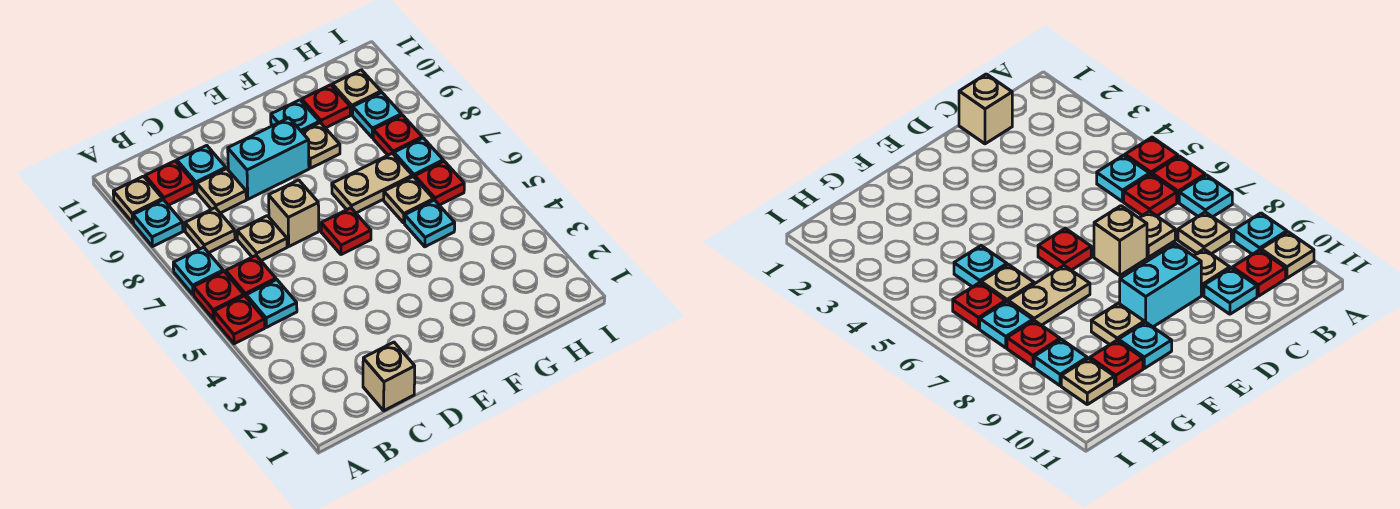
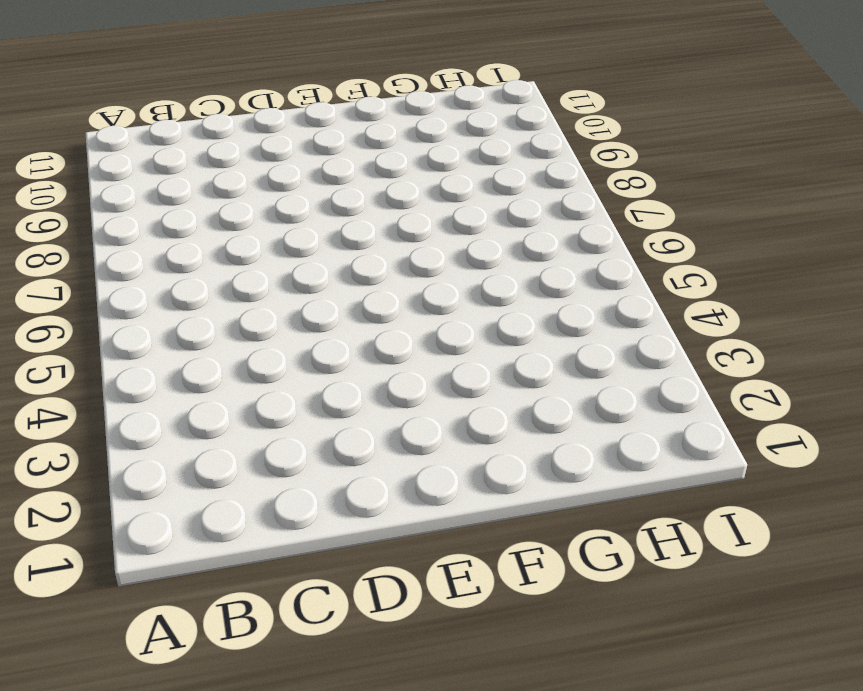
none -> red 1x1 plate [214,296,265,344]
none -> red 1x1 plate [194,271,244,319]
none -> cyan 1x1 plate [173,247,223,295]

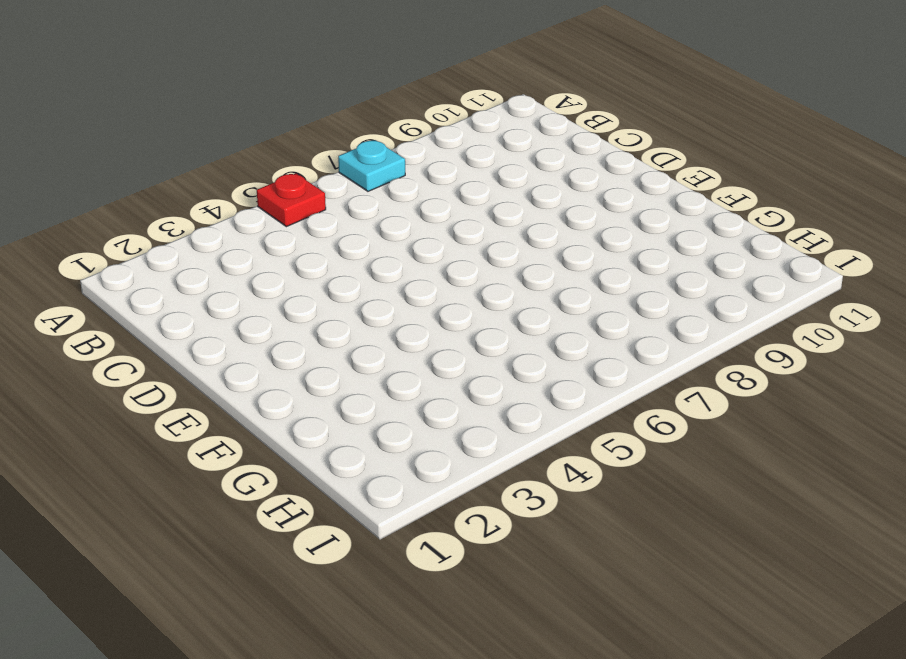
none -> red 1x1 plate [194,271,244,319]
none -> cyan 1x1 plate [133,200,183,246]
none -> tan 1x1 plate [113,176,163,223]

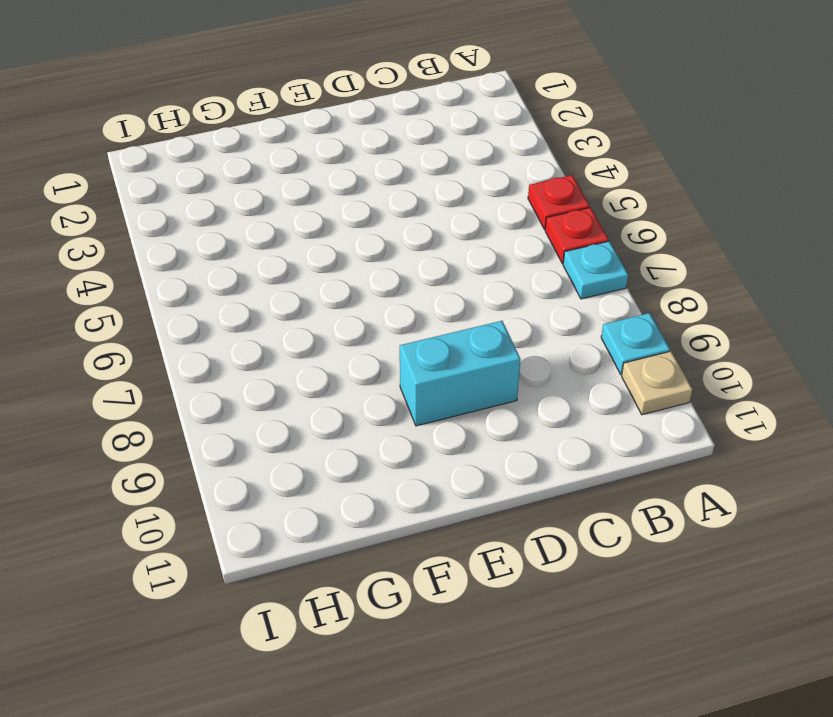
none -> cyan 1x1 plate [246,280,297,327]
none -> red 1x1 plate [226,256,276,296]
none -> tan 1x1 plate [185,208,235,253]

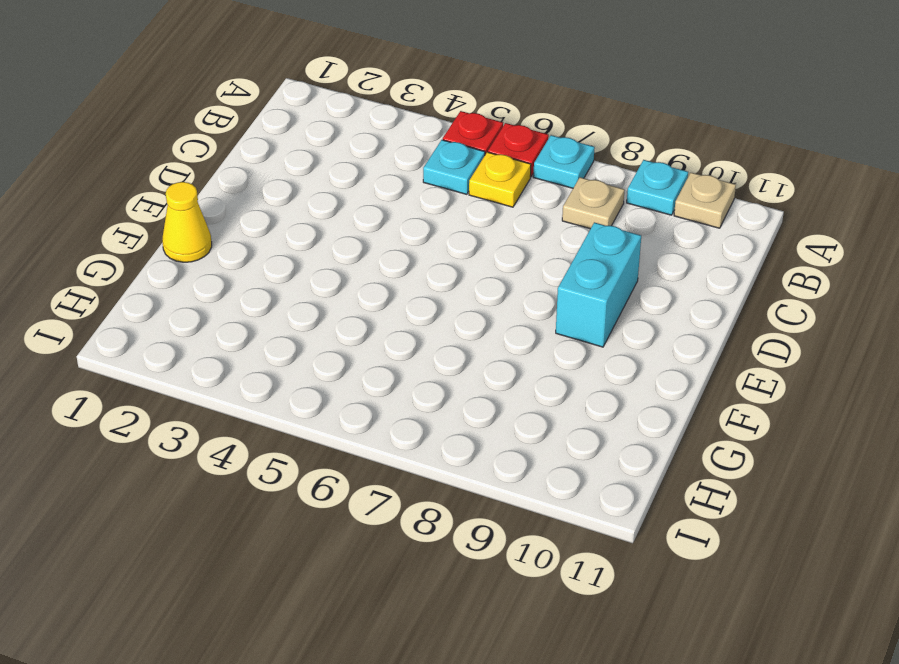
yellow 1x1 plate [469,152,531,207] -> red 1x1 plate [226,256,276,296]
yellow 1x1 cone [162,182,212,262] -> none
none -> red 1x1 plate [145,161,195,205]
none -> tan 1x1 brick [363,342,415,411]
none -> tan 1x1 plate [237,216,287,261]

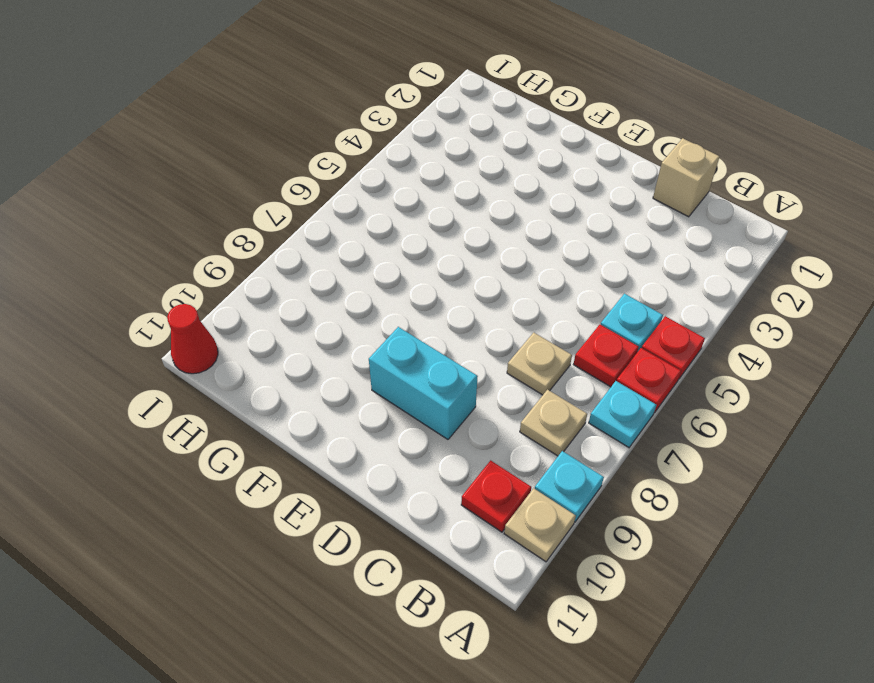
red 1x1 cone [167,304,218,374] -> none
none -> tan 1x1 plate [197,169,246,213]
none -> cyan 1x1 plate [177,145,226,192]
none -> tan 1x1 brick [269,180,319,246]

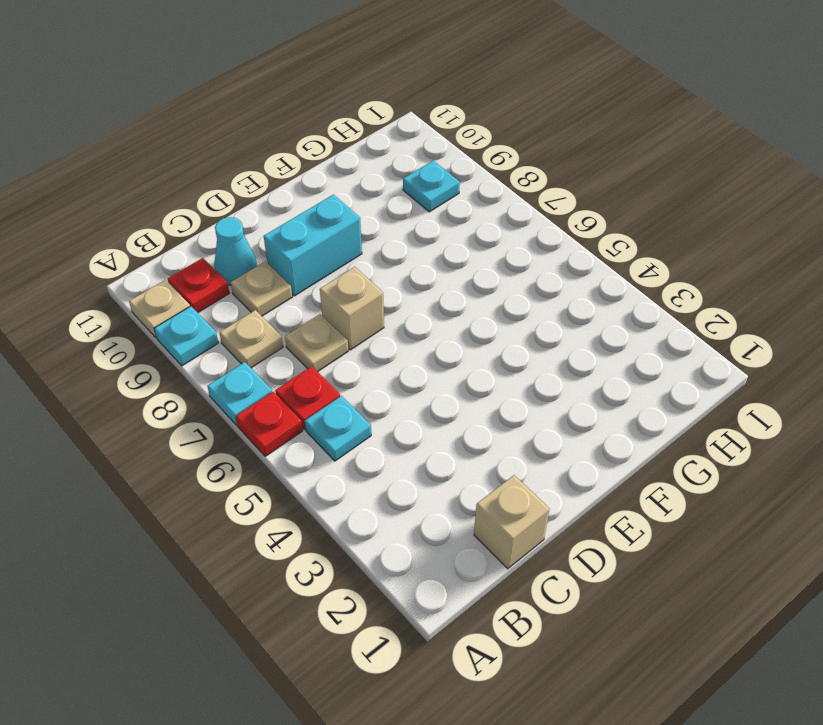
cyan 1x1 cone [214,217,257,285] -> cyan 1x1 plate [177,145,226,192]
none -> red 1x1 plate [214,296,265,344]
none -> red 1x1 plate [321,208,371,255]
none -> tan 1x2 plate [332,153,412,213]

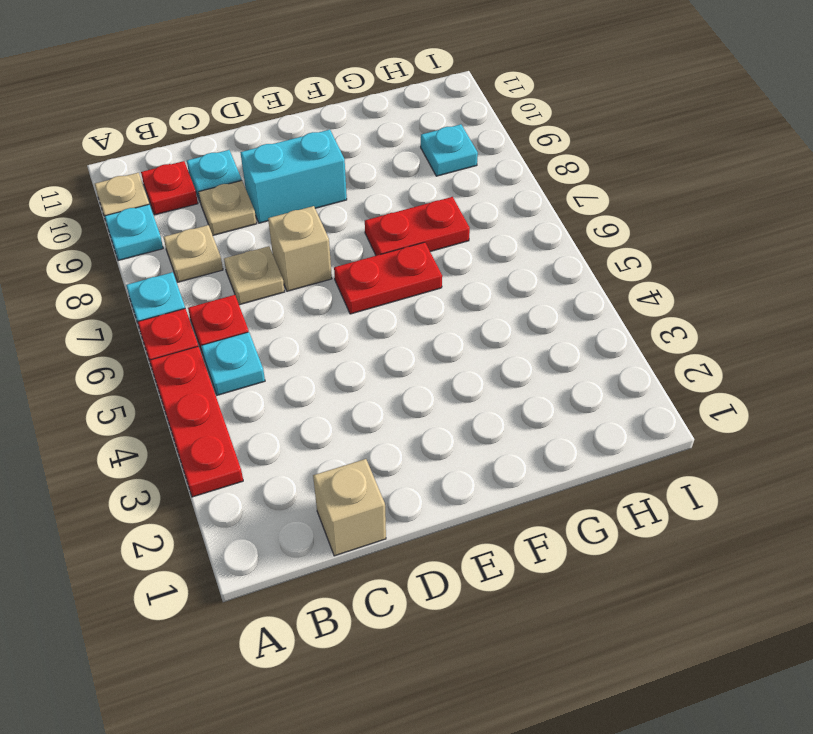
red 1x3 plate [150,346,243,497] -> red 1x1 plate [214,296,265,344]
red 1x2 plate [334,242,442,314] -> red 1x1 plate [321,208,371,255]
red 1x2 plate [365,197,470,256] -> tan 1x2 plate [332,153,412,213]
none -> tan 1x1 plate [302,123,340,168]
none -> cyan 1x1 plate [271,100,319,132]
none -> cyan 1x1 plate [405,200,455,247]

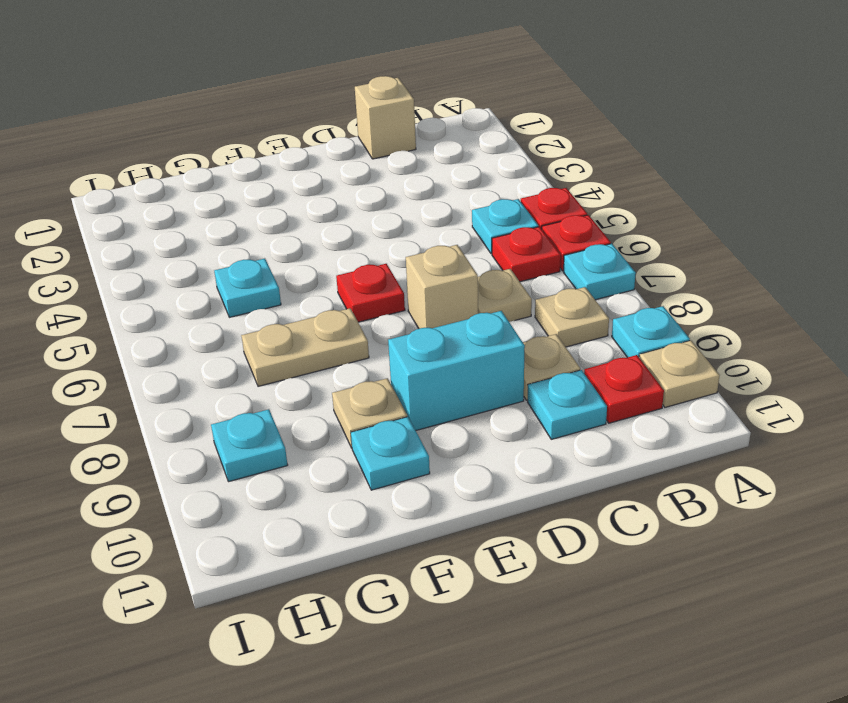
none -> tan 1x1 plate [384,177,433,223]
none -> red 1x1 plate [302,85,350,128]
none -> red 1x1 plate [415,161,464,205]

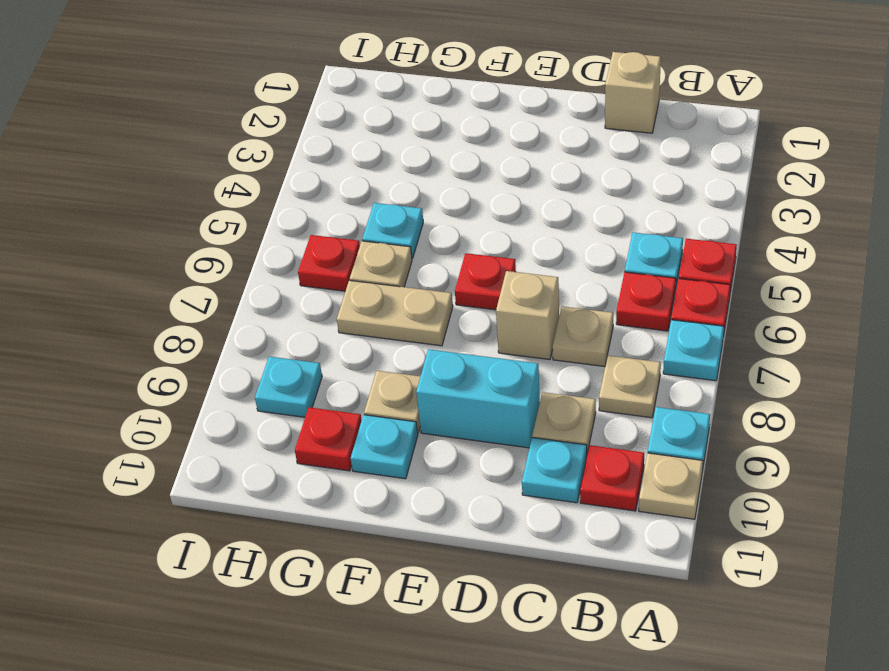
none -> cyan 1x1 plate [394,138,443,178]
none -> red 1x1 plate [373,115,422,155]
none -> tan 1x1 plate [332,70,381,115]

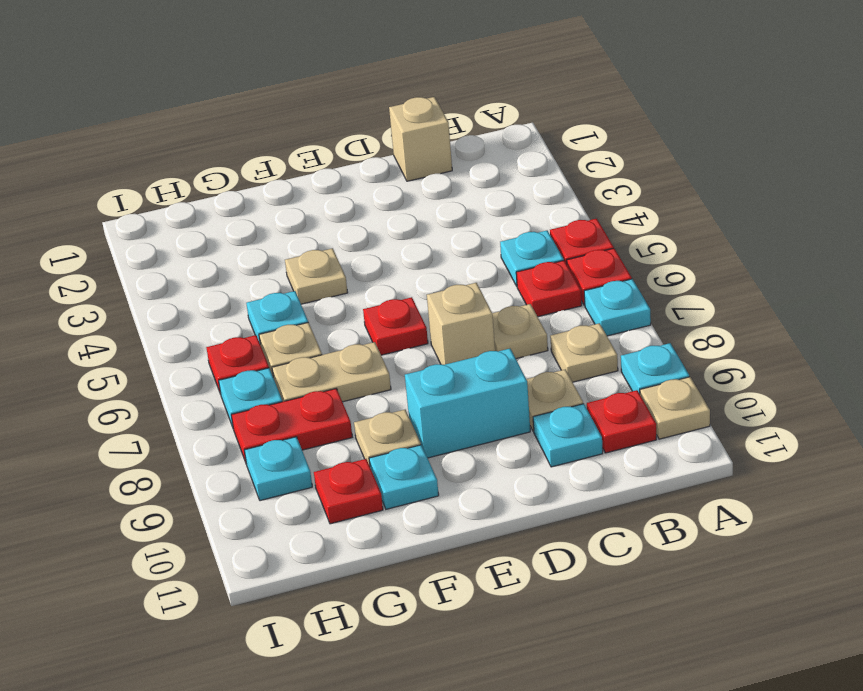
tan 1x1 plate [285,248,348,304] -> tan 1x1 plate moved to [332,70,381,115]
red 1x2 plate [231,389,352,462] -> red 1x1 plate [373,115,422,155]

